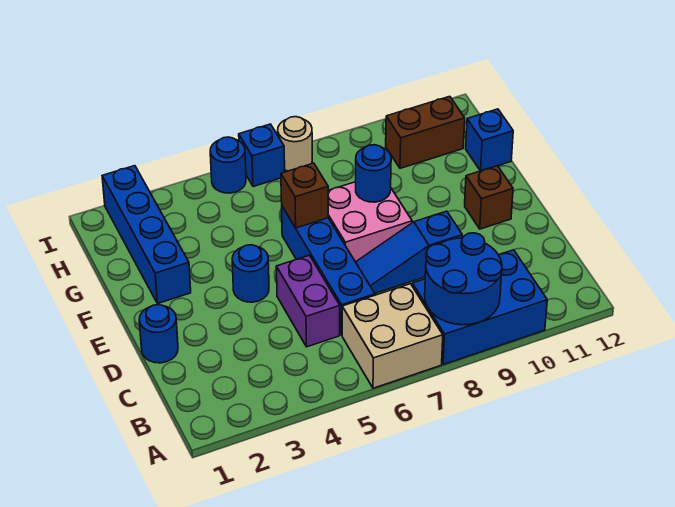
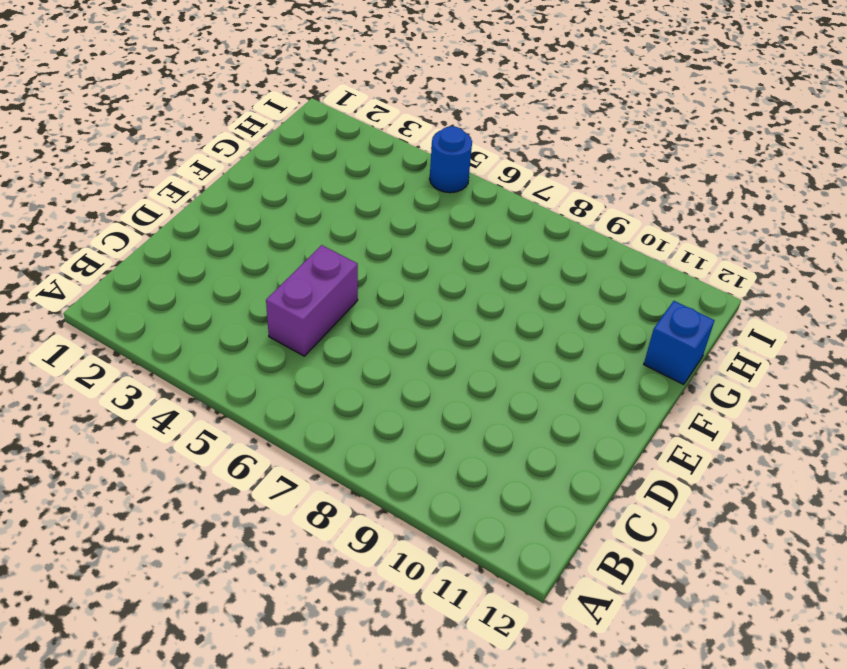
none -> tan 2x2 brick [342,284,443,388]
none -> blue 2x3 brick [412,250,547,364]
none -> blue 1x4 brick [282,207,375,335]

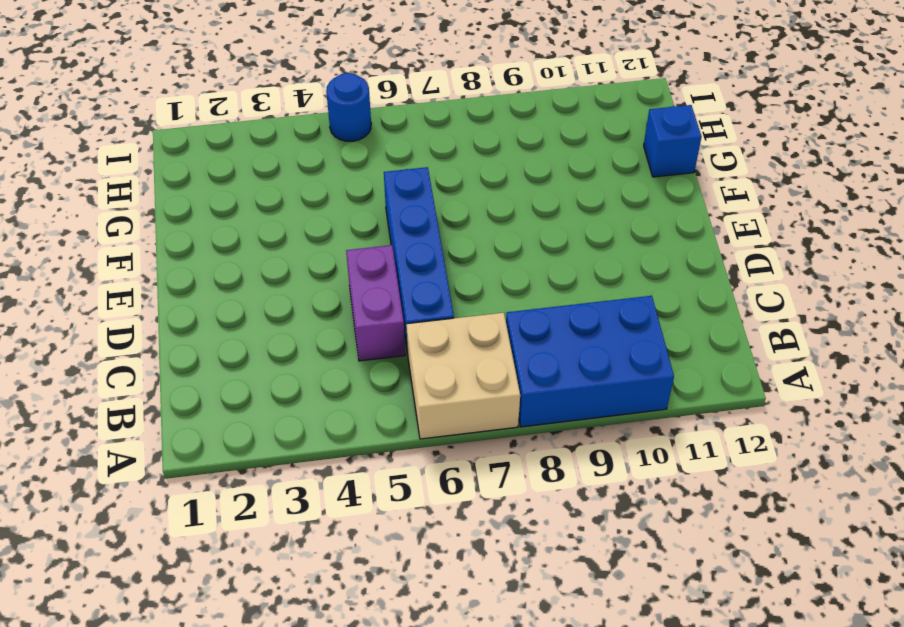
none -> blue 1x1 round brick [139,305,178,363]
none -> blue 1x3 slope [356,211,462,293]
none -> blue 1x1 round brick [232,245,269,302]

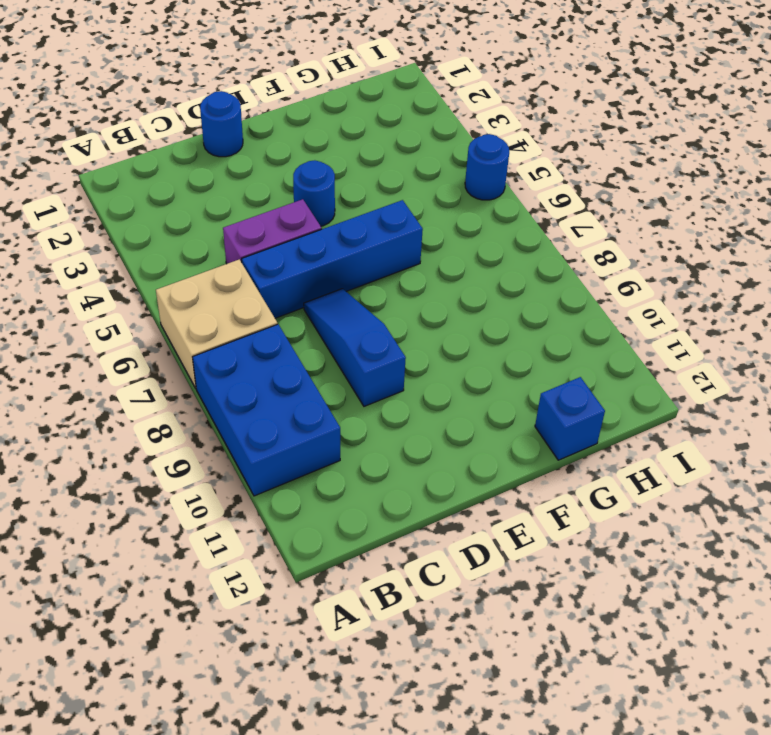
none -> pink 2x2 brick [328,182,412,262]
none -> brown 1x1 brick [465,166,513,229]
none -> blue 1x4 brick [102,166,191,304]

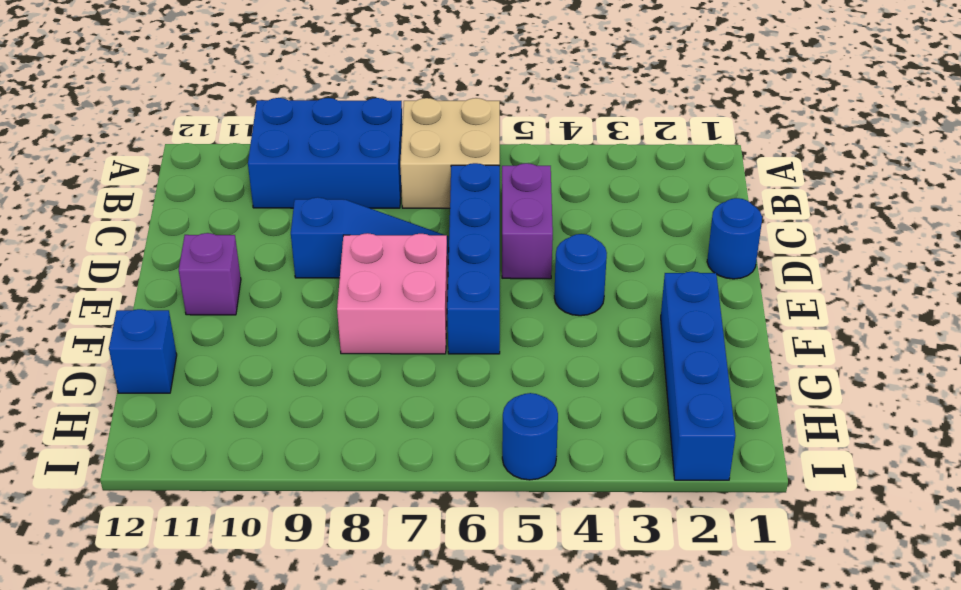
purple 1x1 brick [179,233,241,315] -> brown 1x1 brick [465,166,513,229]
none -> brown 1x2 brick [386,96,465,168]
none -> blue 1x1 brick [239,124,285,187]
none -> tan 1x1 round brick [278,117,312,171]

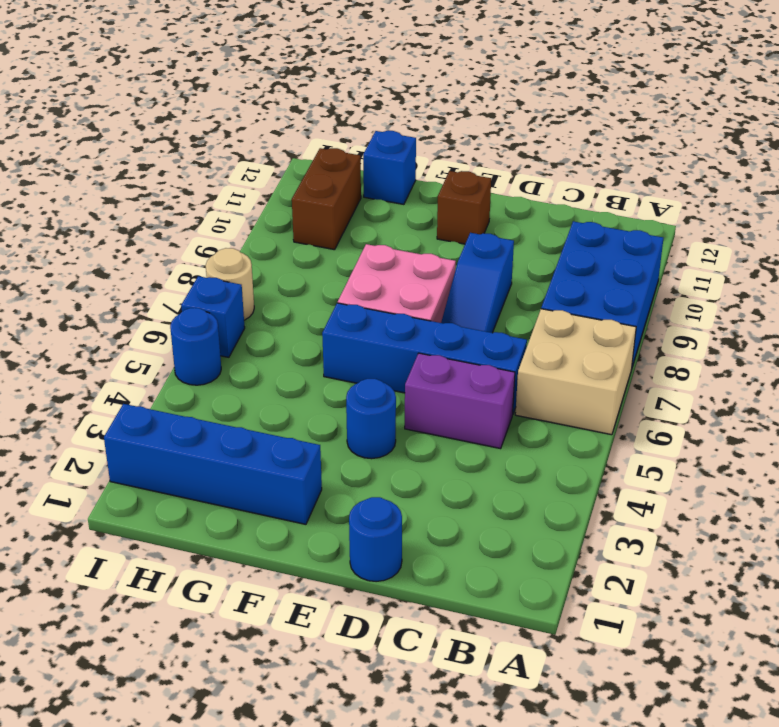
none -> blue 2x2 round brick [425,233,502,325]
none -> brown 1x1 brick [281,163,328,228]
none -> blue 1x1 round brick [356,145,391,202]

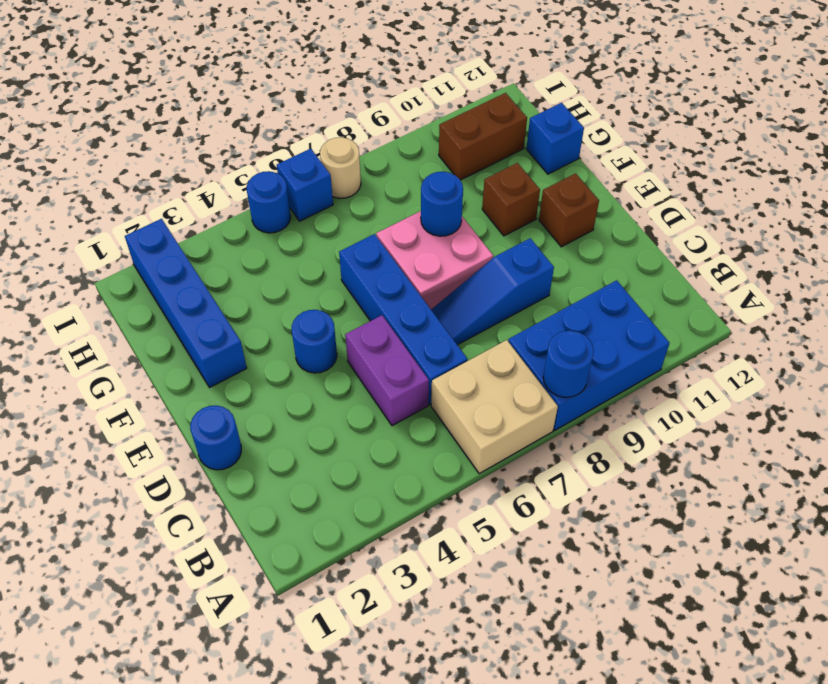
blue 1x1 round brick [543,331,594,397] -> blue 2x2 round brick [425,233,502,325]
brown 1x1 brick [482,163,540,236] -> brown 1x1 brick moved to [281,163,328,228]

